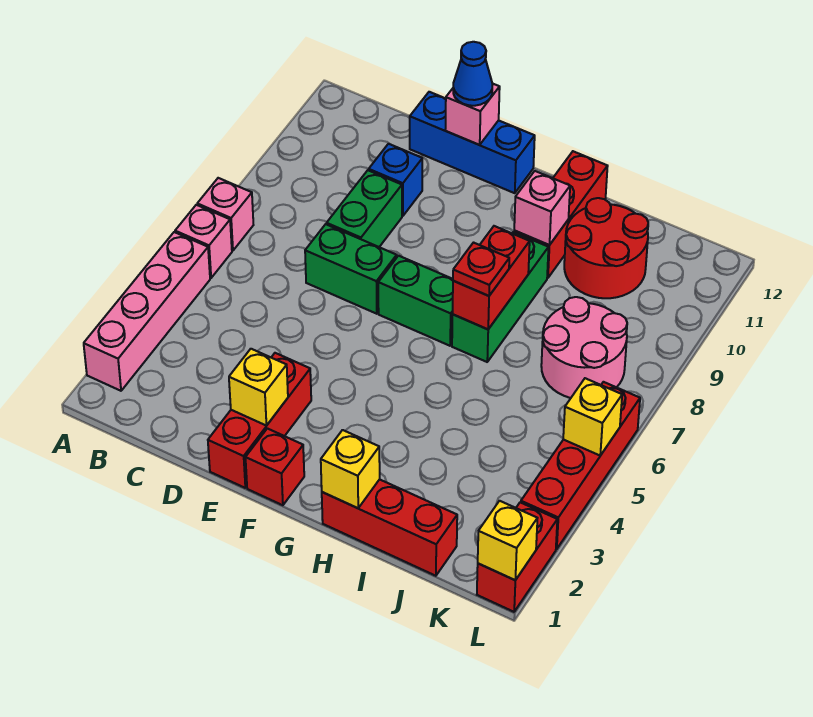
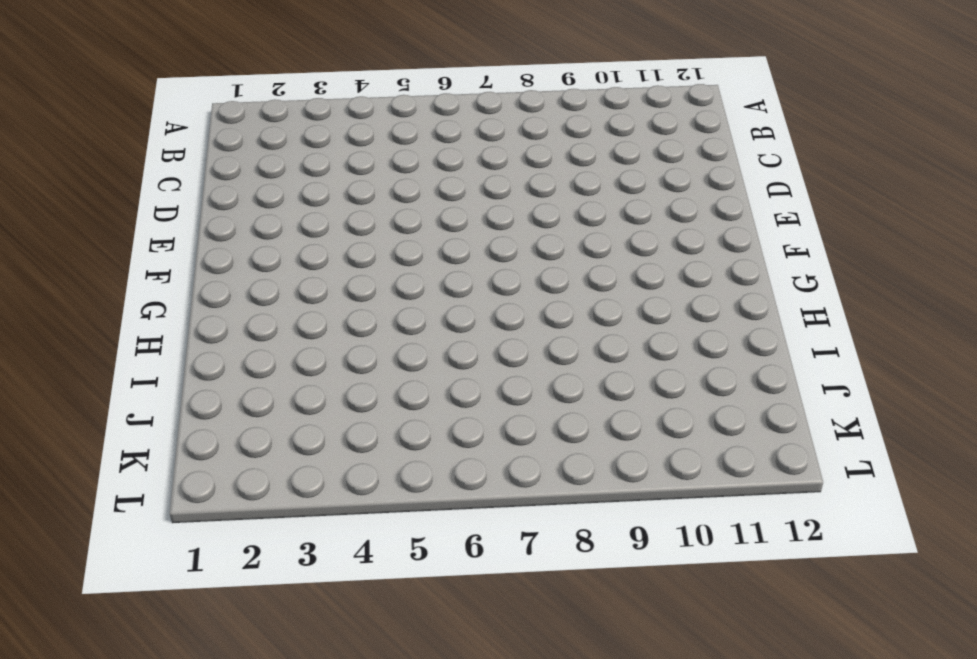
none -> pink 1x4 brick [84,232,210,391]
none -> pink 1x1 brick [175,205,232,278]
none -> pink 1x1 brick [197,178,253,251]

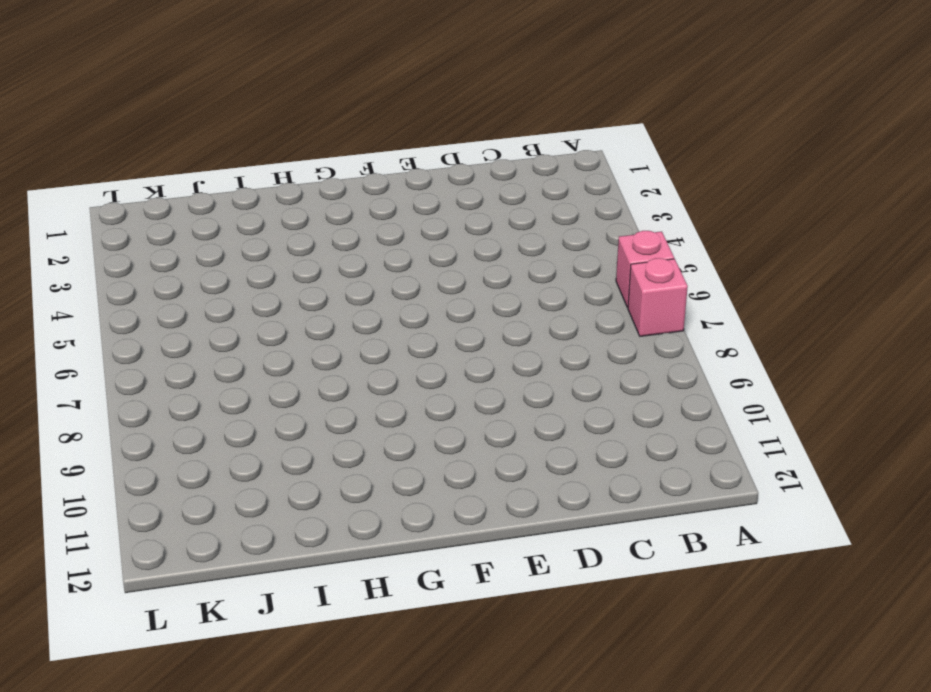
none -> pink 1x4 brick [84,232,210,391]
none -> green 1x2 brick [305,224,397,314]
none -> green 1x2 brick [327,170,402,247]

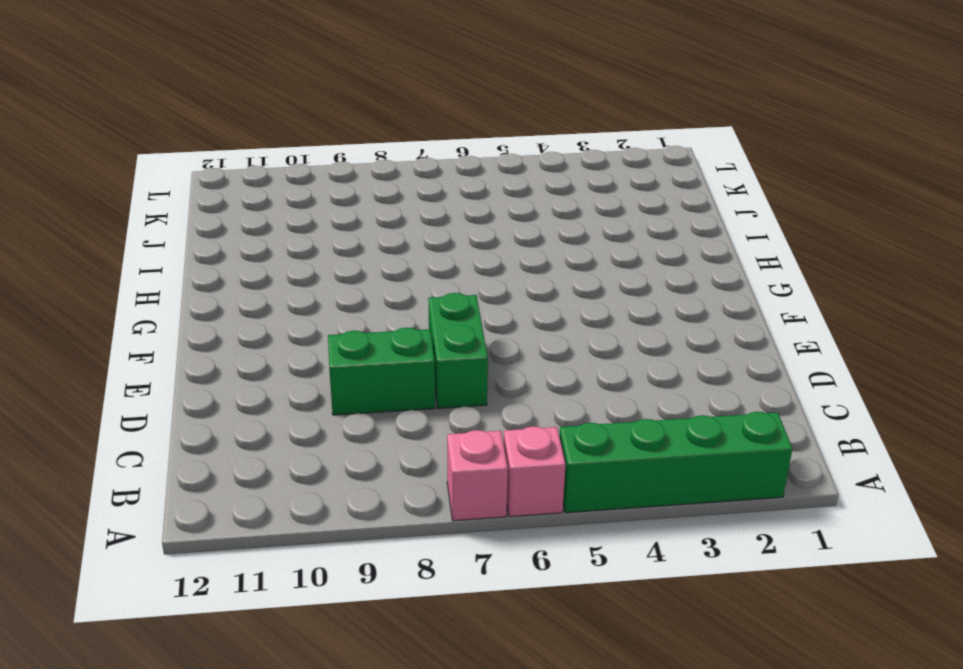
green 1x4 brick [559,412,792,513] -> pink 1x4 brick [84,232,210,391]
none -> blue 1x1 brick [369,144,422,216]
none -> blue 1x3 brick [410,92,535,193]
none -> red 1x3 brick [208,353,311,488]

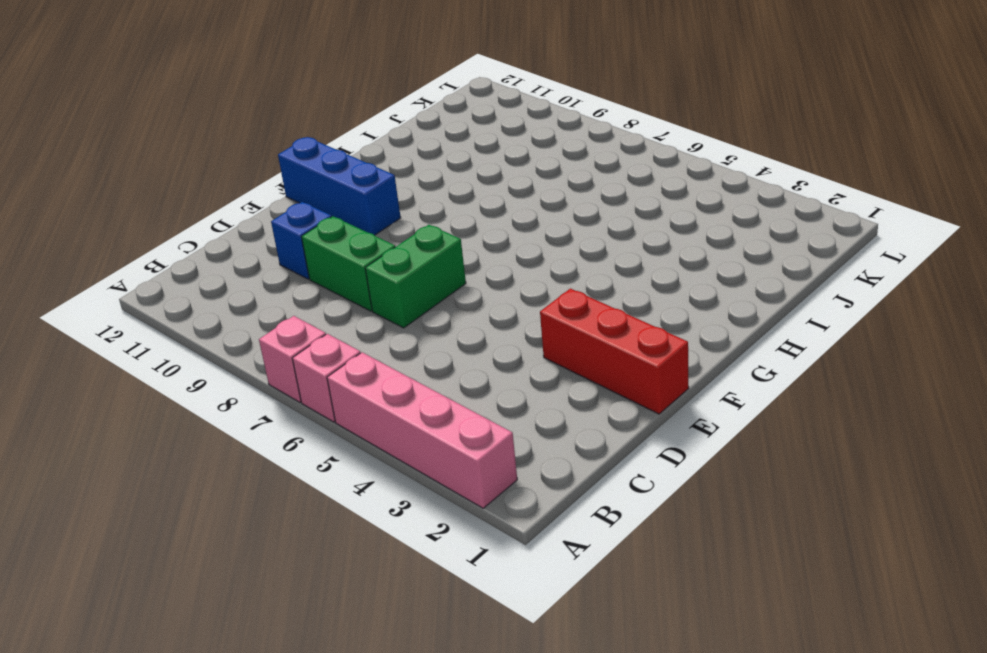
blue 1x3 brick [278,137,401,235] -> blue 1x3 brick turned to [410,92,535,193]
none -> red 1x1 brick [246,428,304,505]
none -> green 1x2 brick [378,256,453,346]
none -> red 1x3 brick [322,479,457,576]

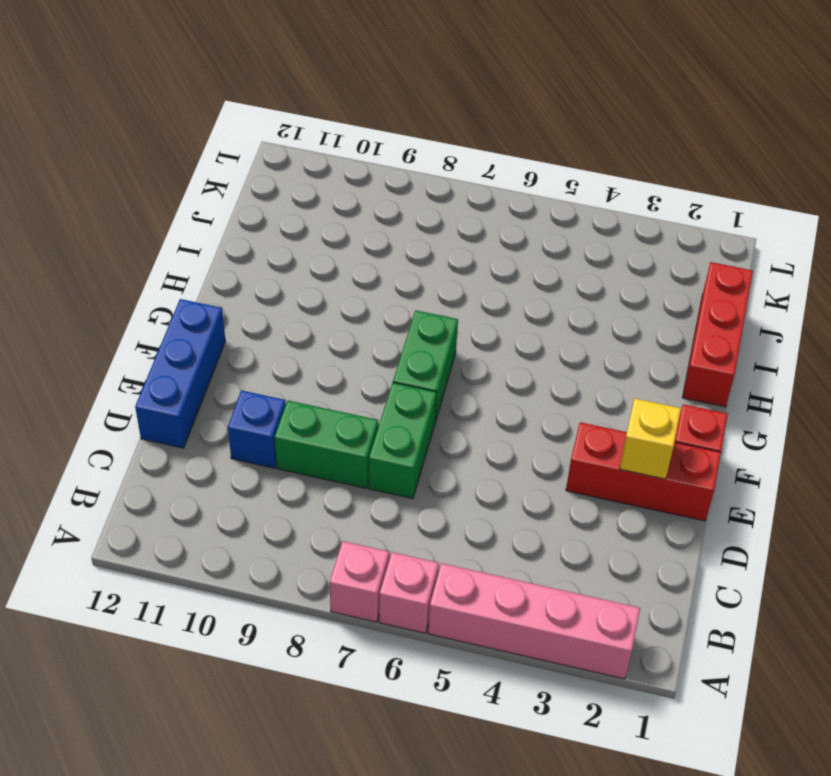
none -> green 1x3 brick [452,232,549,362]
none -> red 1x3 brick [514,151,608,278]
none -> red 2x2 round brick [564,198,648,298]

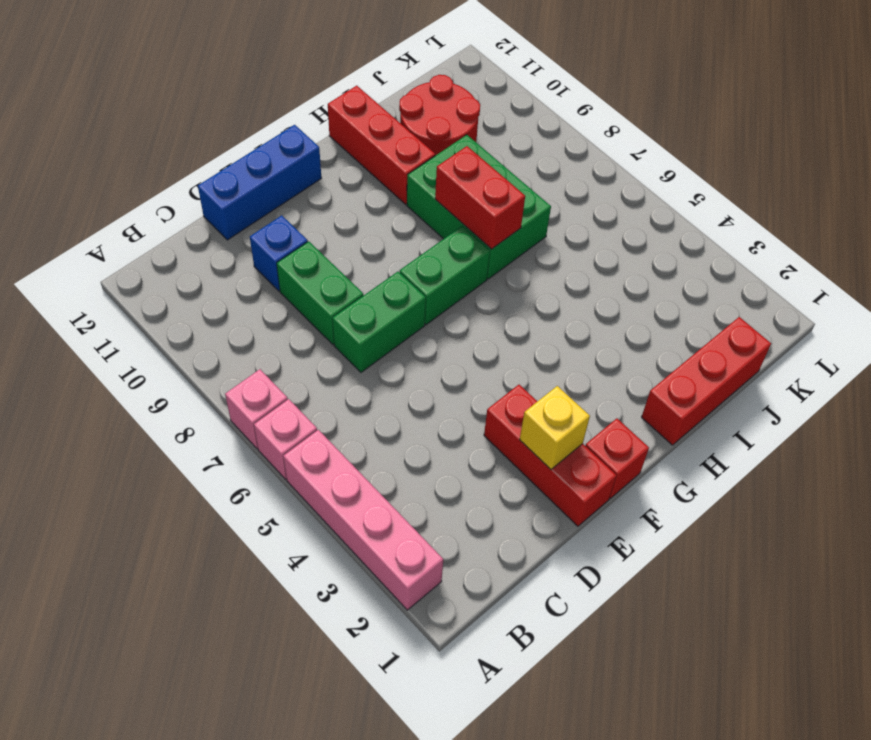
green 2x3 brick [407,135,551,279] -> green 1x3 brick [452,232,549,362]
none -> pink 2x2 round brick [541,297,627,398]
none -> red 1x2 brick [477,502,557,612]
none -> red 1x4 brick [521,382,640,549]

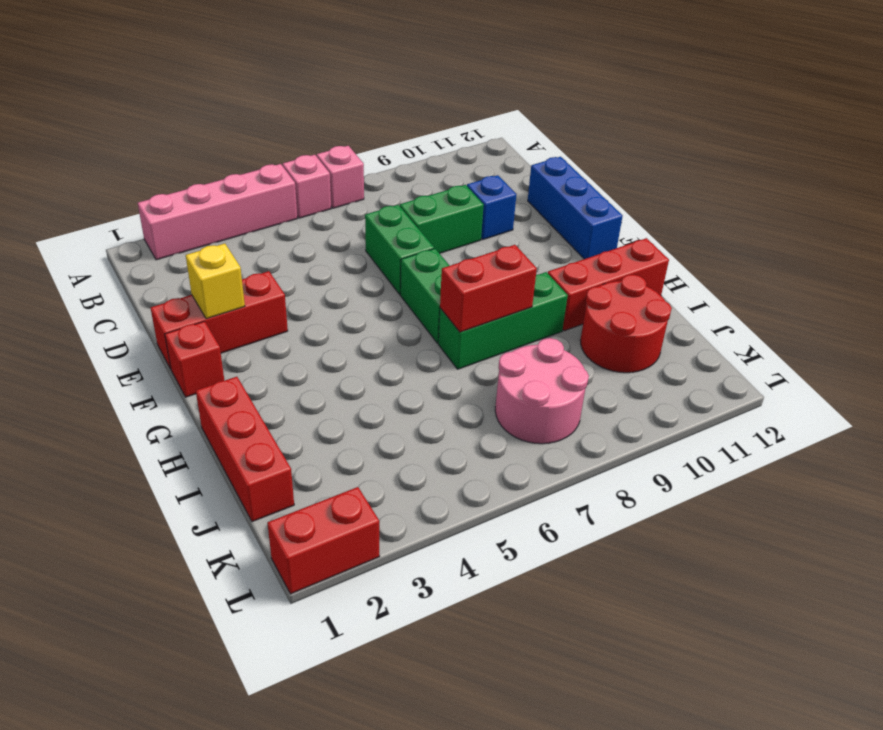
none -> red 1x4 brick [521,382,640,549]
none -> pink 1x1 brick [445,83,500,145]
none -> yellow 1x1 brick [321,430,380,508]

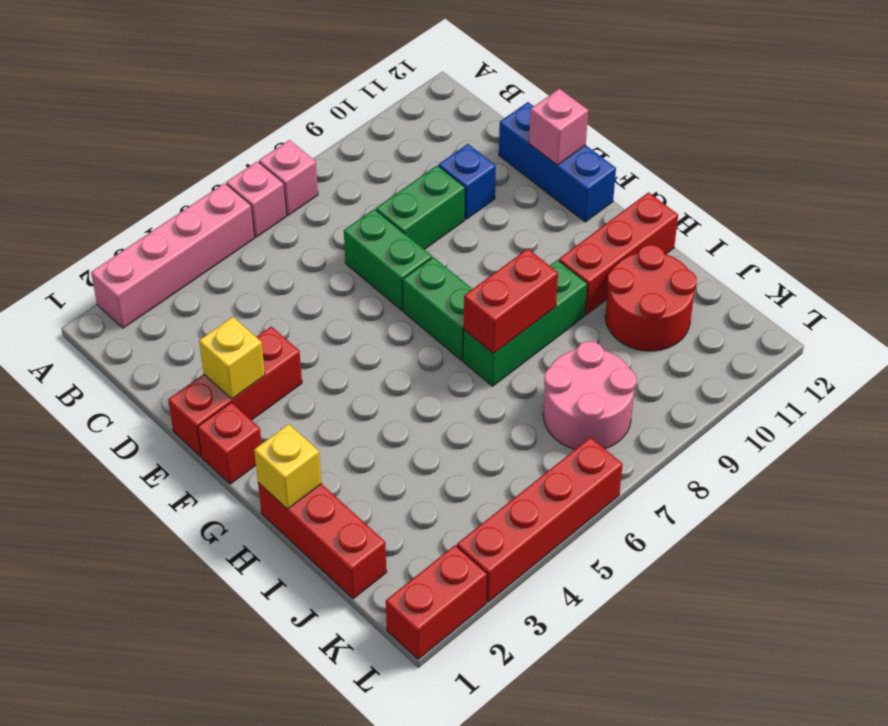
none -> pink 1x1 brick [514,171,570,245]
none -> yellow 1x1 brick [478,501,537,580]
none -> yellow 1x1 brick [563,378,622,455]

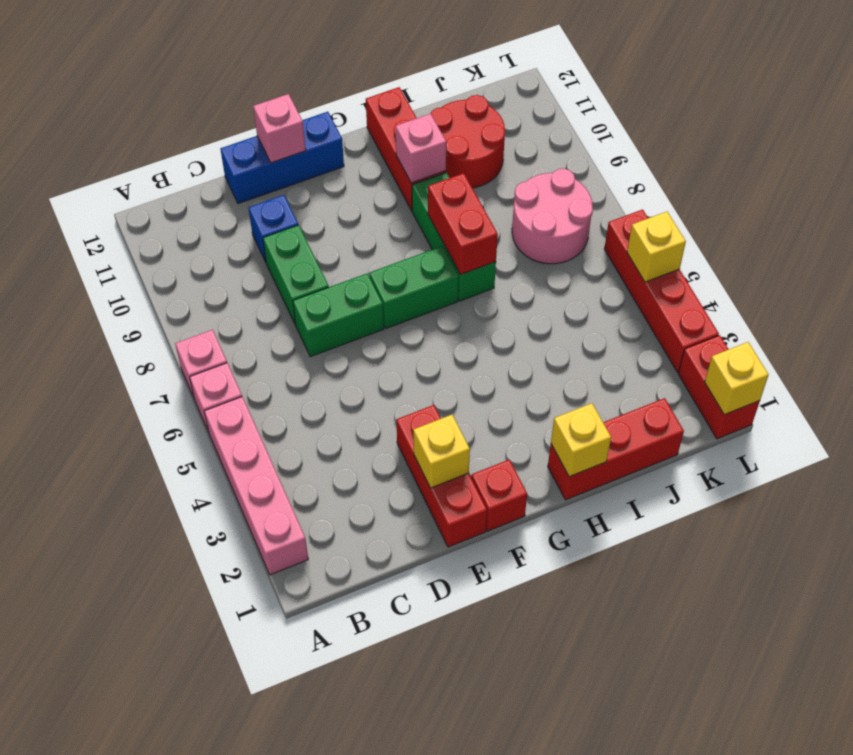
none -> blue 1x1 cone [453,42,493,106]
none -> red 1x1 plate [453,243,509,296]

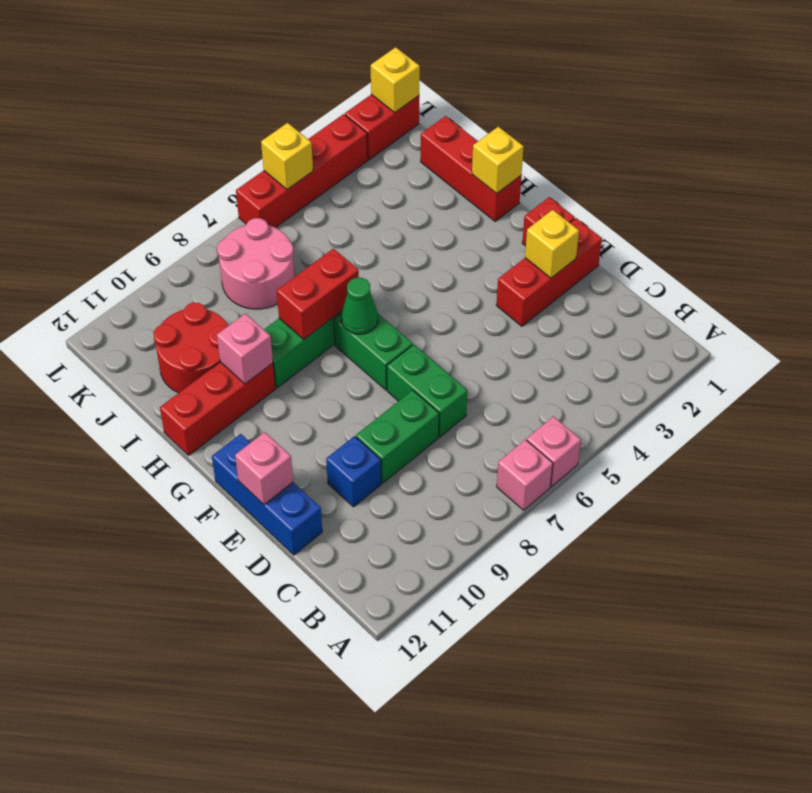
green 1x1 cone [341,278,378,334] -> none
none -> pink 1x4 brick [84,232,210,391]
none -> blue 1x1 cone [453,42,493,106]
none -> red 1x1 plate [453,243,509,296]

